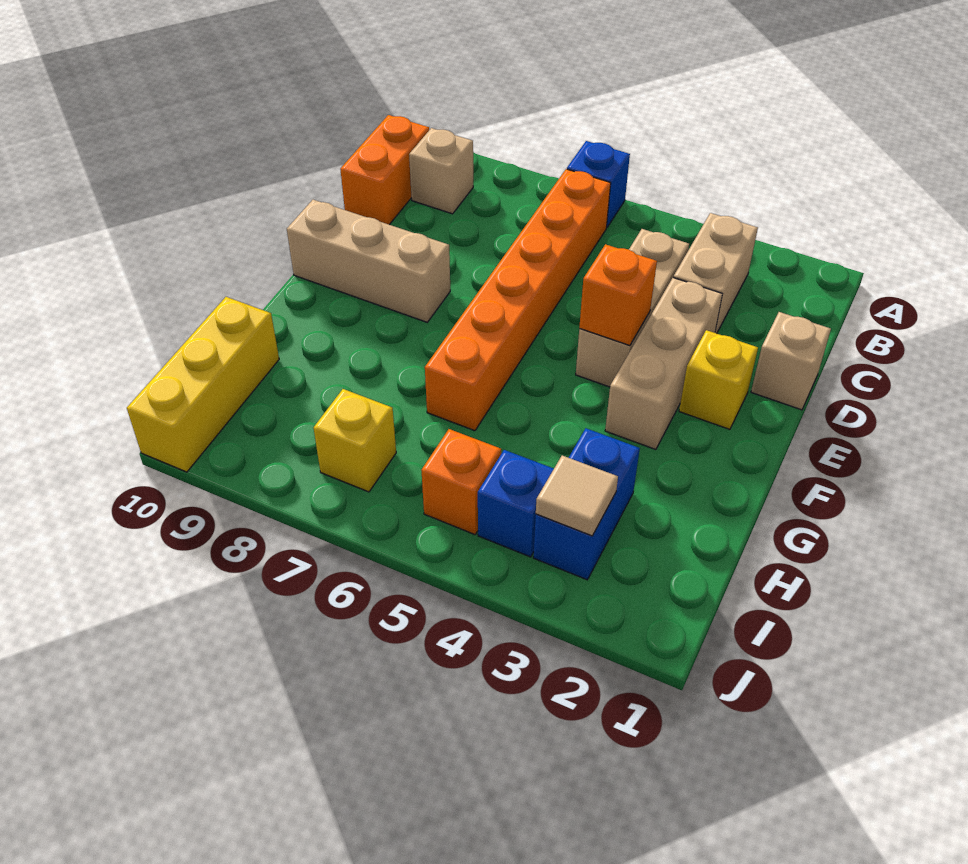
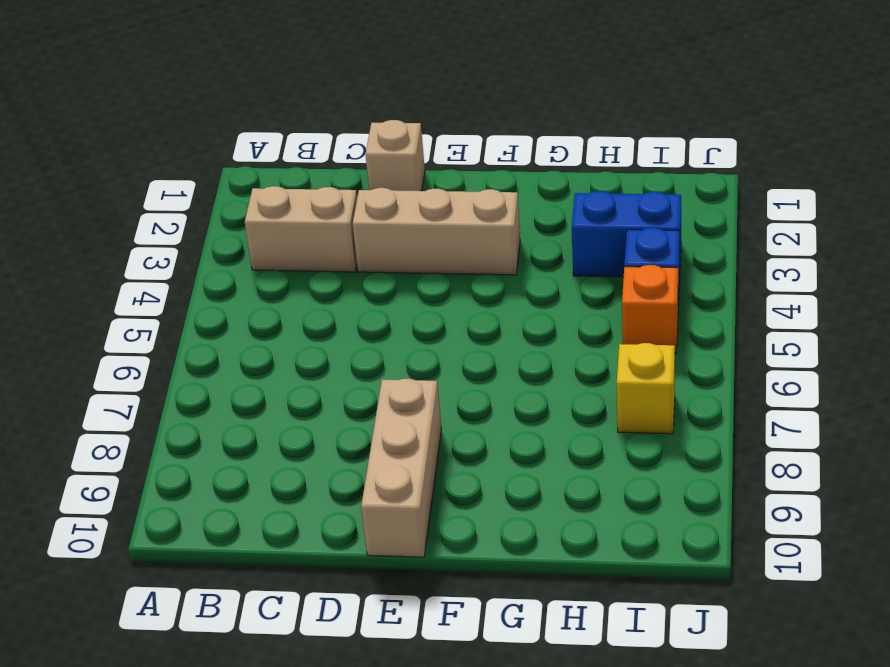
none -> blue 1x1 brick [567,141,630,228]
none -> orange 1x6 brick [425,169,611,431]
none -> tan 1x1 brick [409,128,473,214]

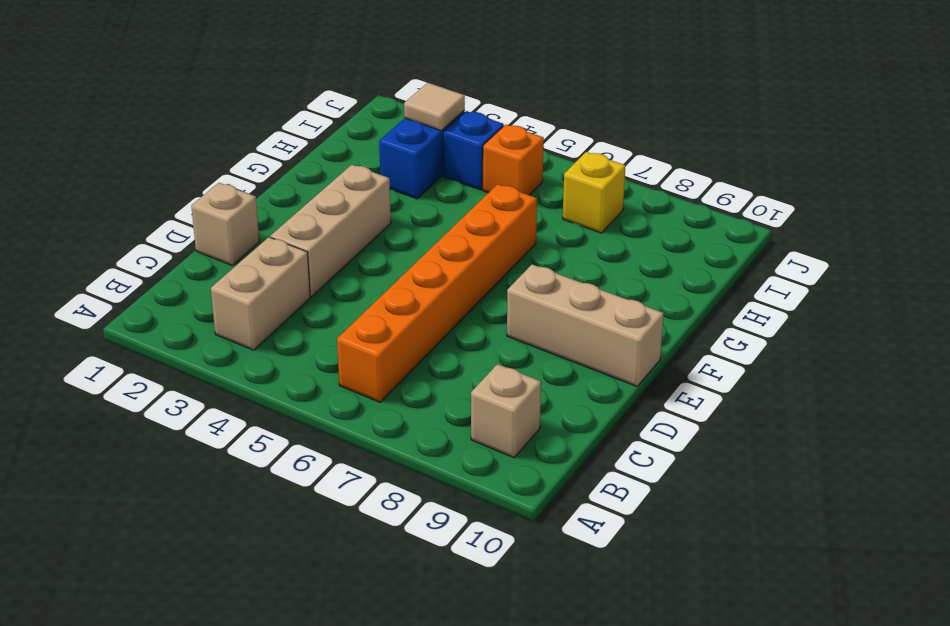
none -> blue 1x1 brick [567,141,630,228]
none -> orange 1x2 brick [340,115,429,225]
none -> tan 1x3 brick [576,229,689,387]

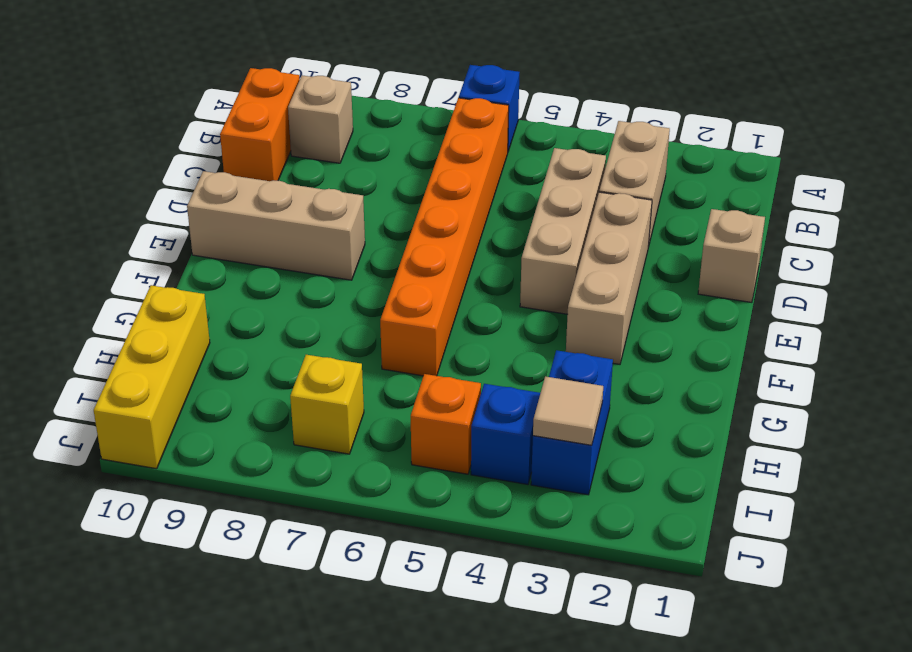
none -> yellow 1x1 brick [679,330,758,429]
none -> orange 1x1 brick [579,244,657,346]

